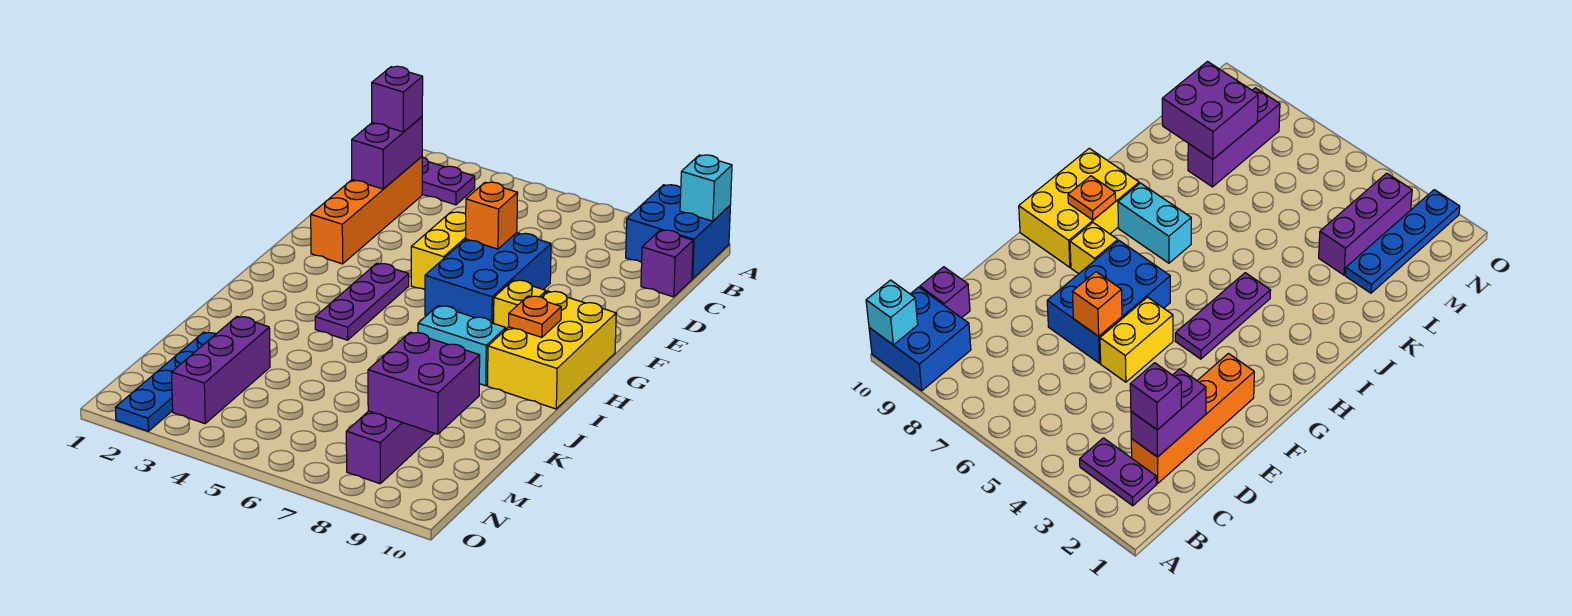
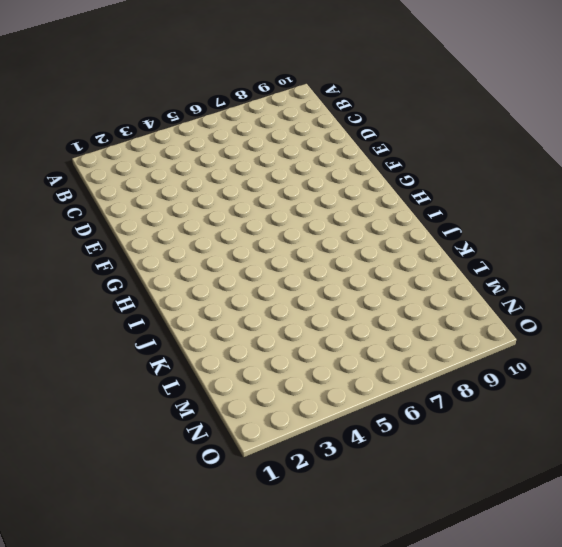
none -> blue 2x2 brick [626,185,730,279]
none -> purple 1x2 plate [422,157,475,205]
none -> orange 1x4 brick [311,157,422,264]

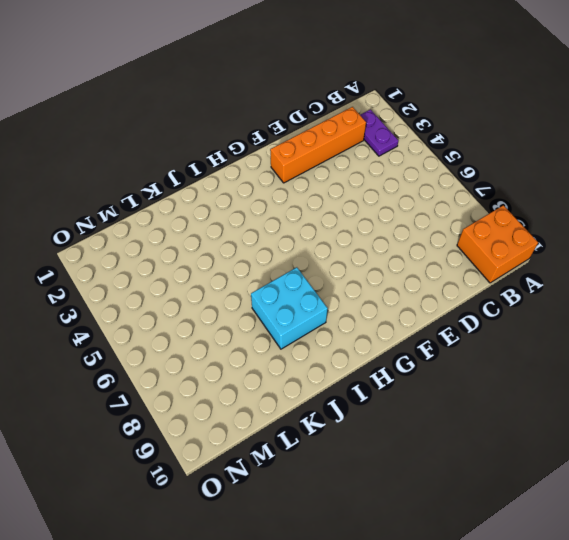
orange 2x2 brick [457,205,538,283] -> blue 2x2 brick [626,185,730,279]
cyan 2x2 brick [251,267,328,349] -> cyan 1x2 brick [418,306,506,386]
none -> purple 1x1 brick [641,230,693,297]
none -> yellow 1x2 brick [411,212,466,290]
none -> blue 2x3 brick [425,233,551,323]

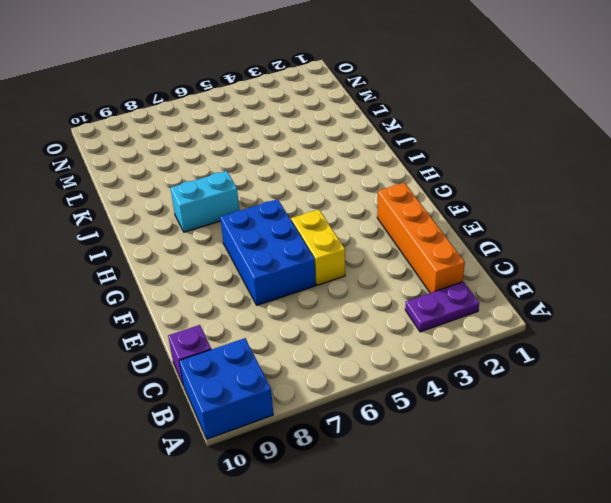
none -> purple 1x3 plate [315,263,409,340]
none -> yellow 1x1 brick [494,280,546,329]
none -> yellow 2x3 brick [488,291,616,409]

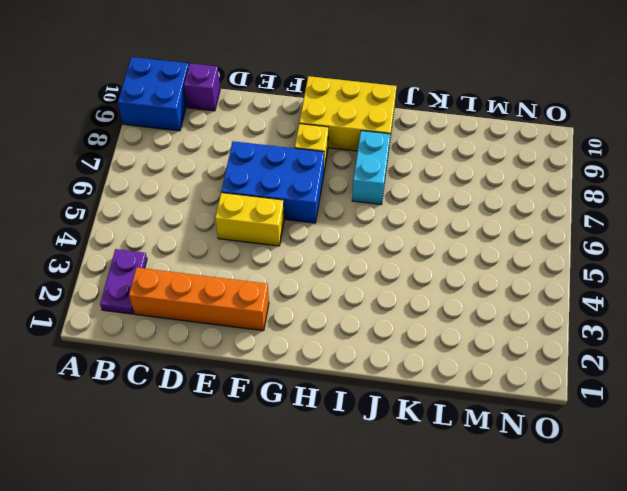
none -> purple 1x3 plate [315,263,409,340]
none -> blue 1x4 plate [115,332,216,431]
none -> purple 1x3 brick [172,316,270,424]

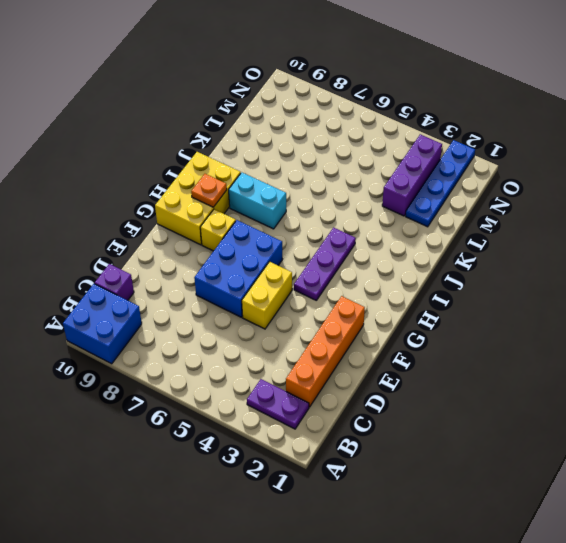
none -> purple 1x3 brick [346,411,435,484]
none -> cyan 1x1 brick [680,155,732,221]
none -> purple 1x2 brick [352,117,422,189]

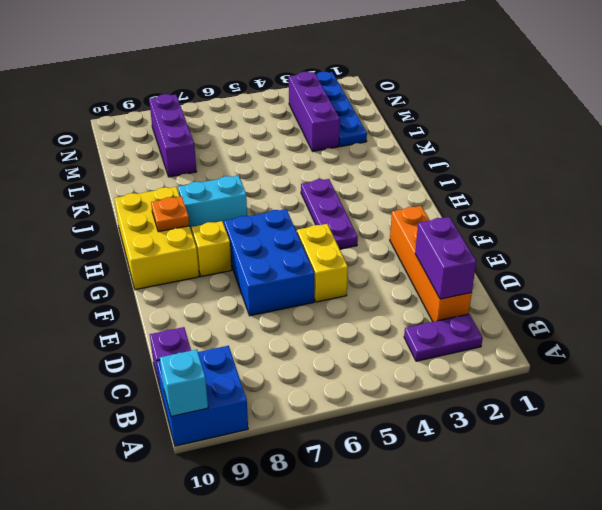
none -> orange 1x1 brick [466,182,518,249]
none -> purple 2x2 brick [368,332,480,434]
none -> purple 1x1 brick [372,66,423,132]

